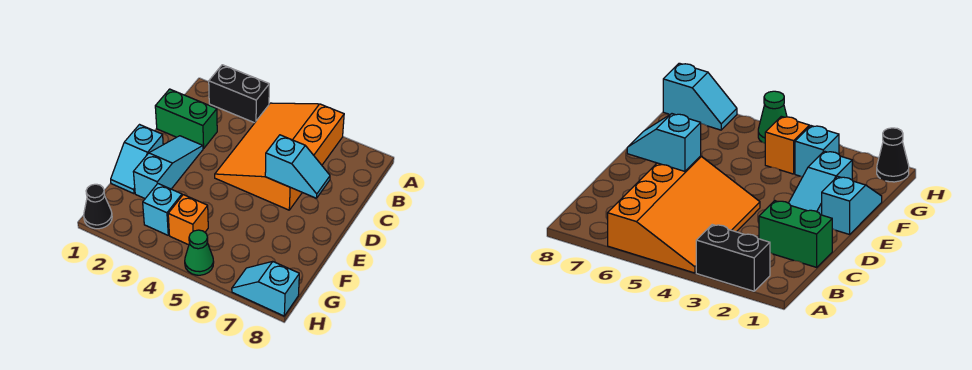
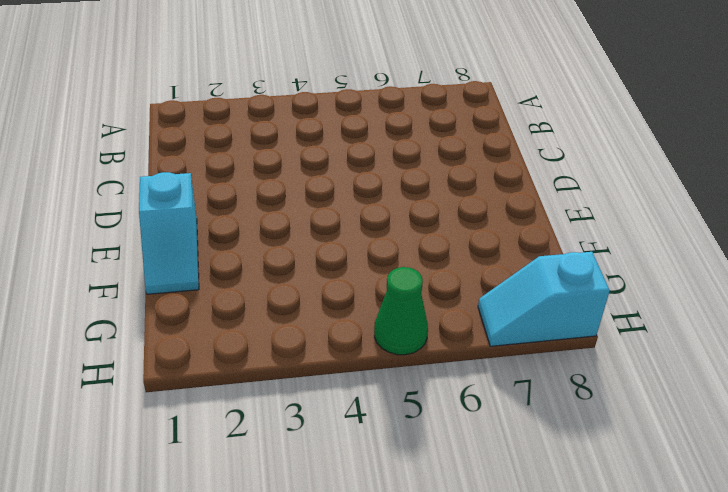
none -> black 1x2 brick [209,65,269,123]
none -> orange 3x4 slope [215,103,344,210]

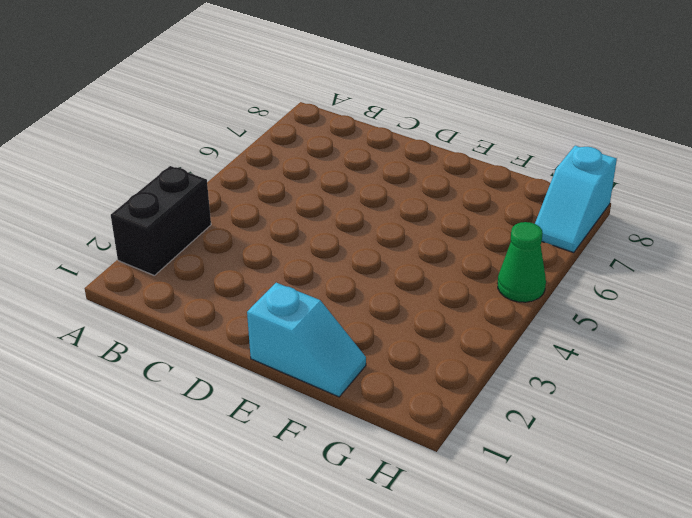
none -> orange 3x4 slope [215,103,344,210]
none -> green 1x2 brick [155,89,217,149]

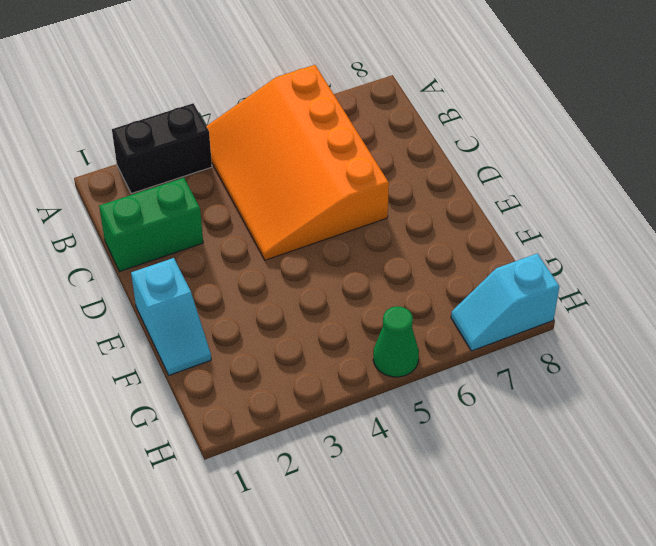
none -> cyan 1x3 slope [134,136,203,198]
none -> cyan 1x1 brick [143,184,182,235]

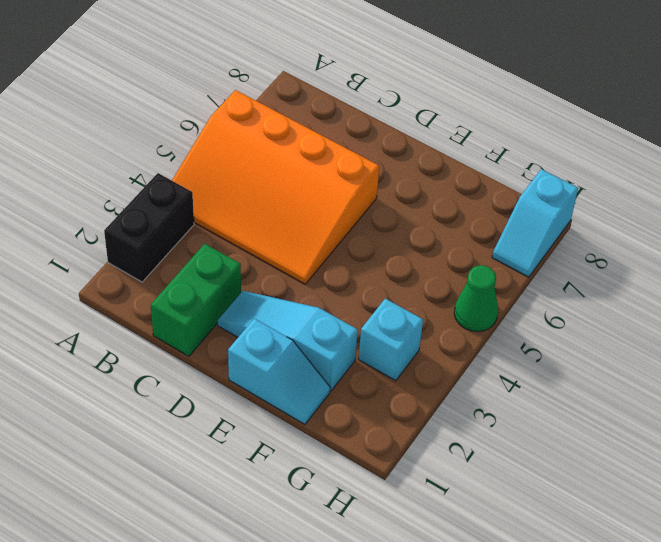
none -> orange 1x1 brick [168,195,208,245]
none -> black 1x1 cone [84,184,112,229]

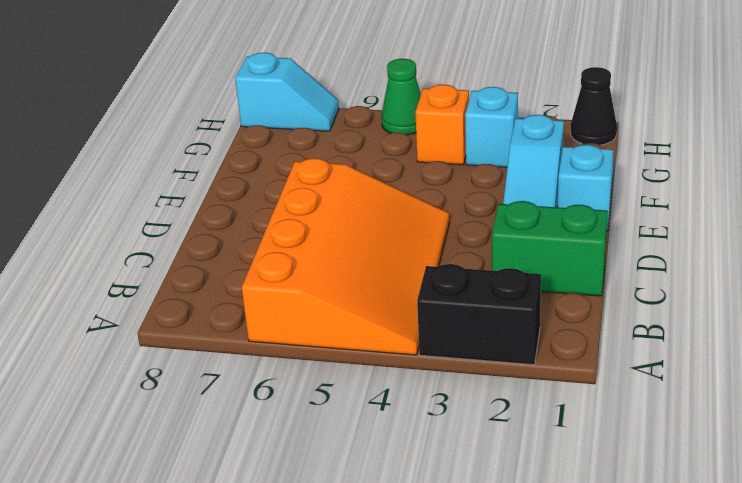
none -> cyan 1x2 slope [265,135,330,198]

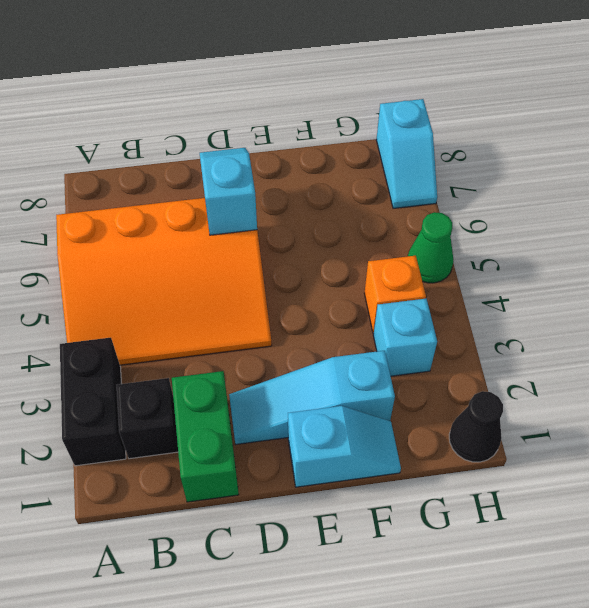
black 1x1 brick [117,378,178,459] -> none

